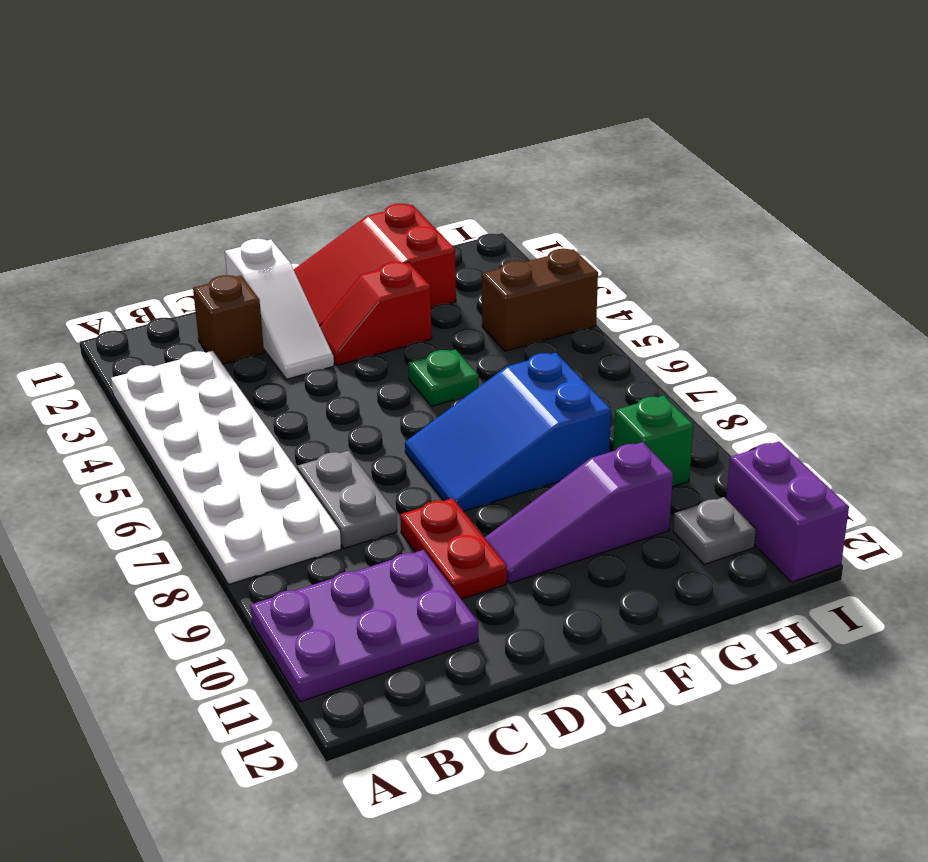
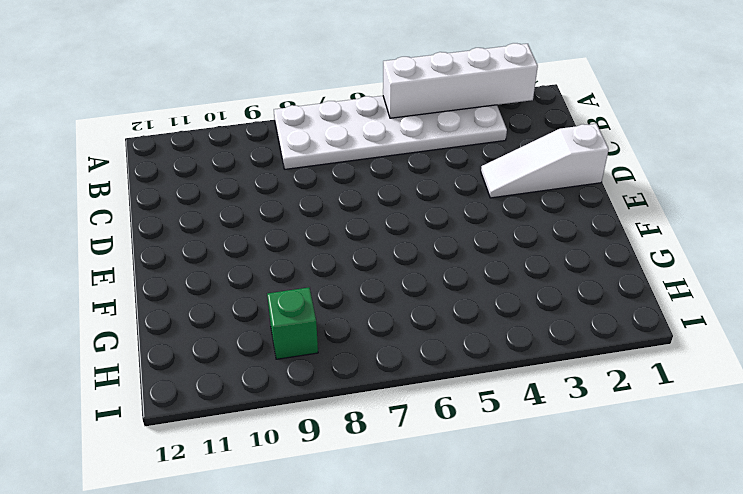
white 1x4 brick [383,43,538,118] -> none
none -> purple 2x3 plate [250,550,478,702]
none -> brown 1x1 brick [193,275,264,364]
none -> grey 1x2 plate [297,451,397,548]

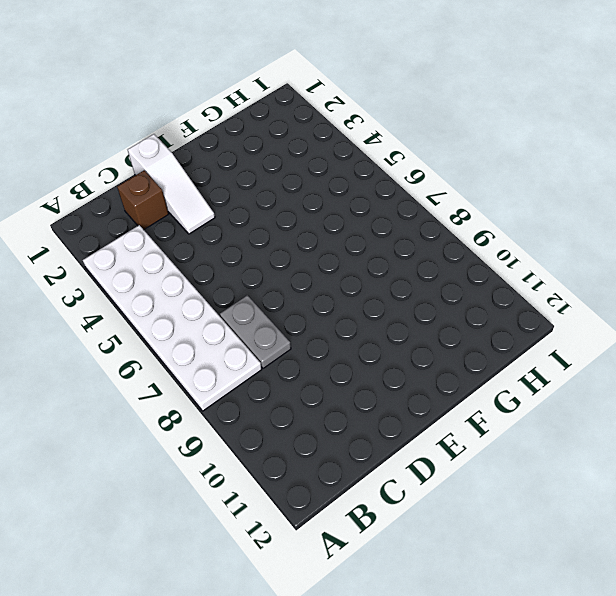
none -> purple 2x3 plate [250,550,478,702]
none -> red 1x2 plate [400,498,507,599]
none -> red 2x3 slope [294,204,456,326]

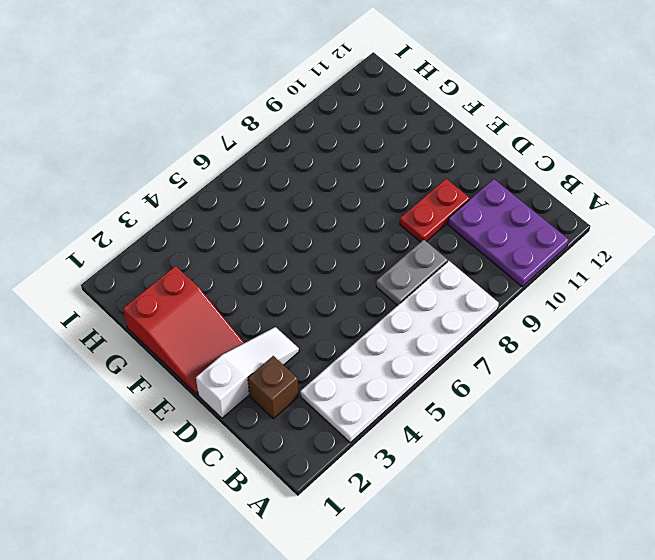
none -> red 1x2 slope [320,262,432,365]
none -> blue 2x3 slope [405,353,611,511]
none -> purple 1x3 slope [485,442,673,583]

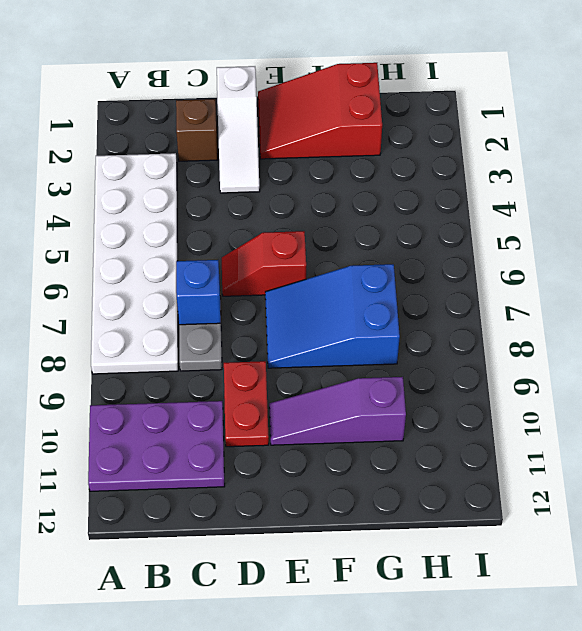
blue 1x1 brick [176,260,221,325] -> none
red 1x2 slope [222,231,306,296] -> red 1x2 slope moved to [320,262,432,365]
none -> green 1x1 plate [409,349,479,406]
none -> brown 1x2 brick [482,249,598,351]
none -> green 1x1 brick [613,396,693,487]

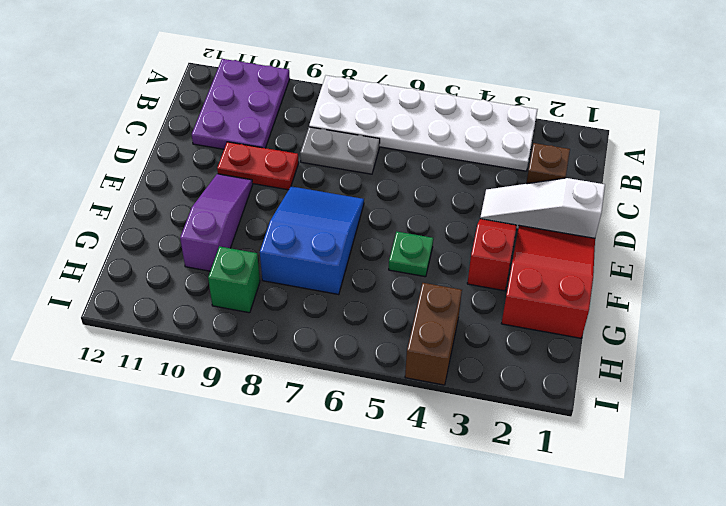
none -> grey 1x1 plate [673,497,756,565]
none -> purple 1x2 brick [726,442,849,582]

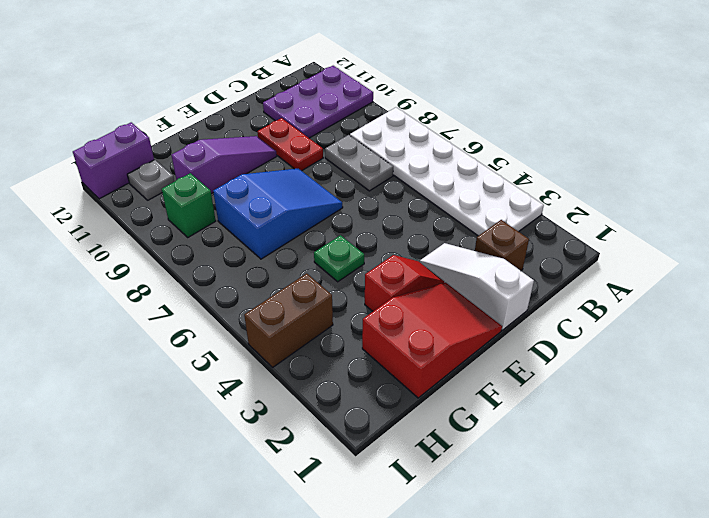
purple 1x2 brick [73,122,154,199] -> purple 1x2 brick turned to [726,442,849,582]

